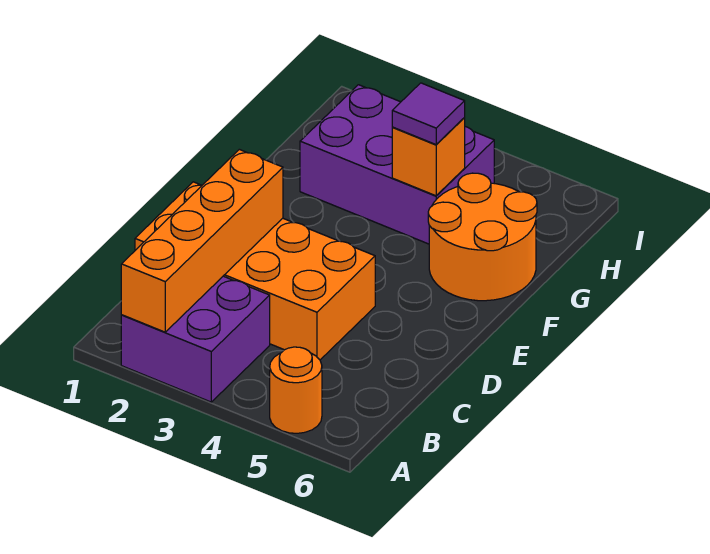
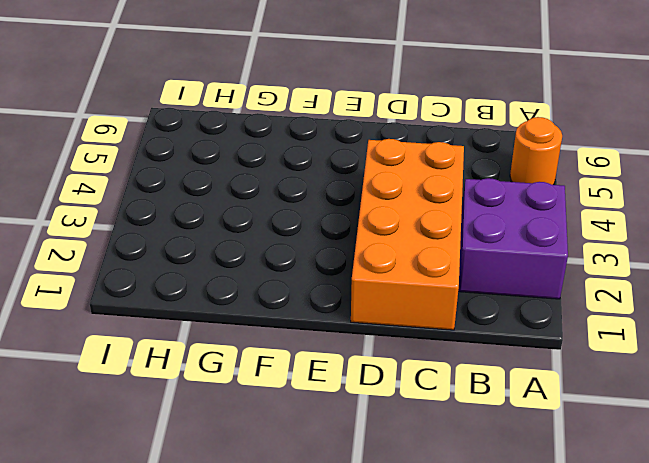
none -> orange 2x2 round brick [428,173,537,301]
none -> purple 2x3 brick [300,85,494,244]

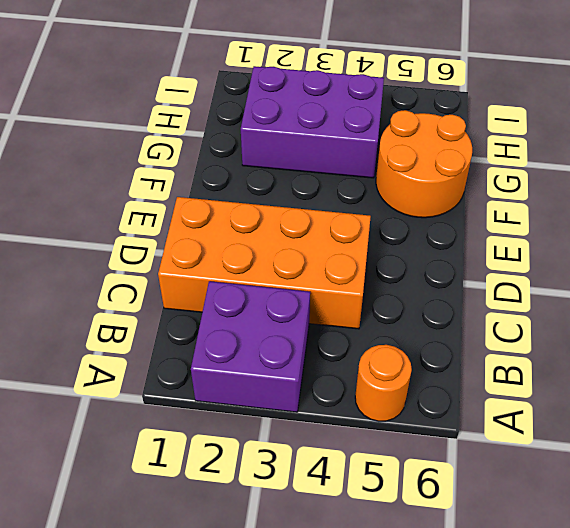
none -> orange 1x4 brick [121,149,283,332]
none -> orange 1x1 brick [392,118,465,196]

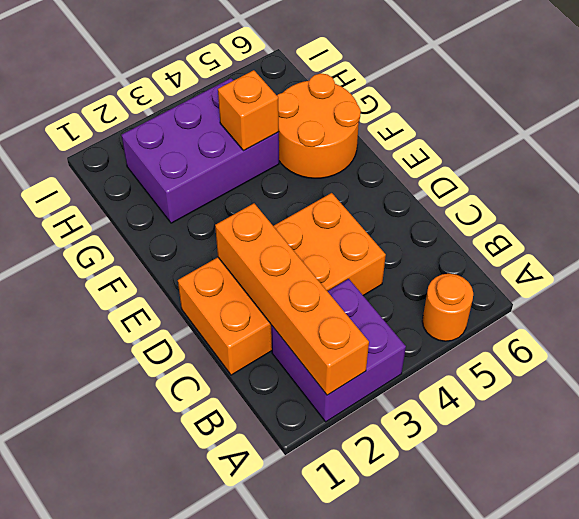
none -> purple 1x1 tile [392,83,465,145]

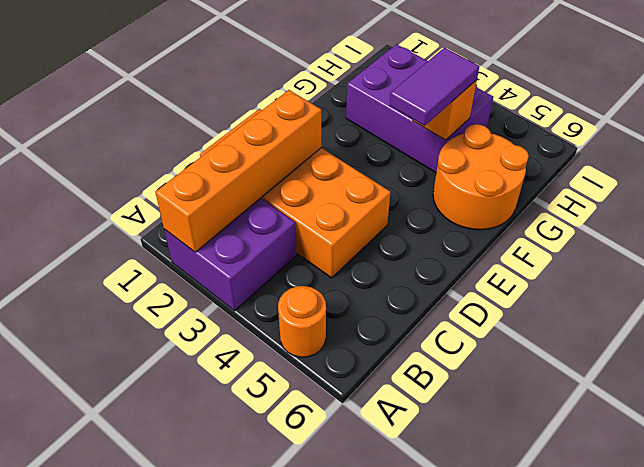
purple 1x2 tile [390,48,480,126] -> purple 1x1 tile [392,83,465,145]

